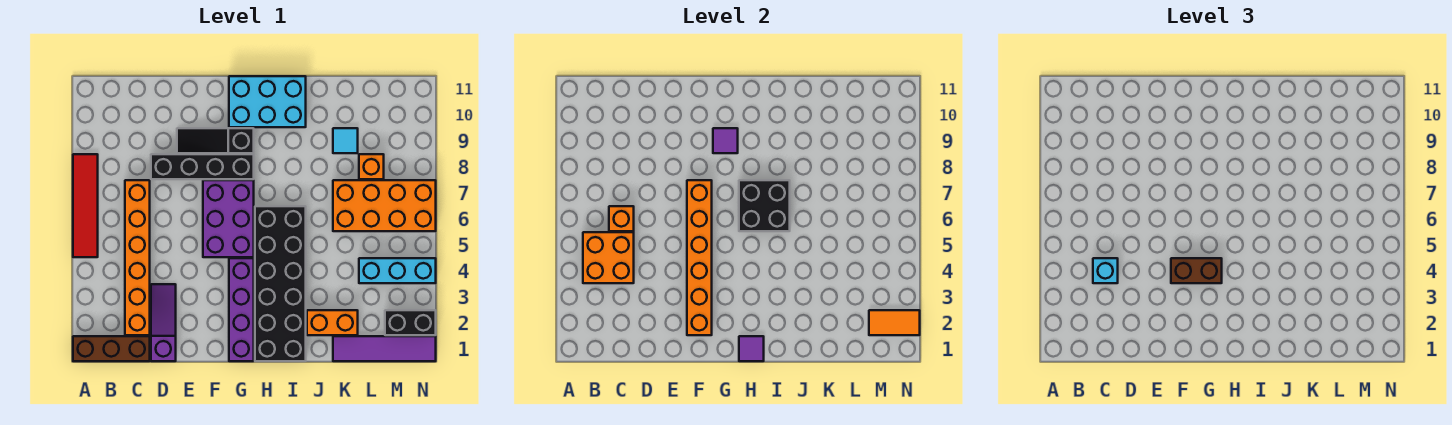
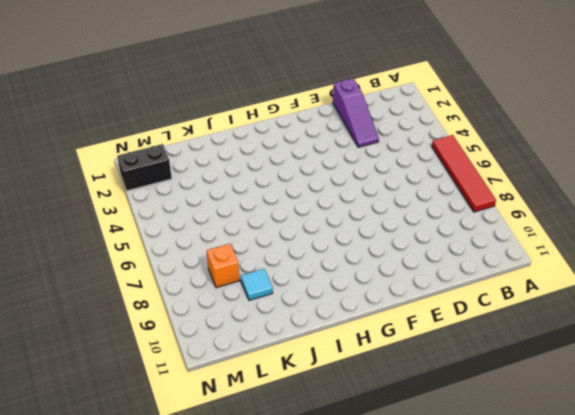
none -> brown 1x3 brick [73,336,150,361]
none -> orange 1x6 brick [125,180,150,335]
none -> black 1x4 brick [151,154,254,179]

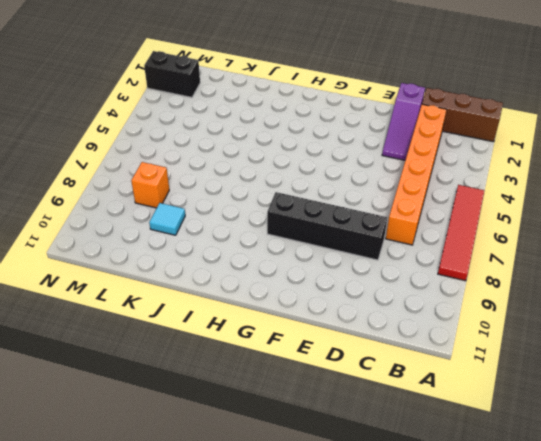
none -> black 1x3 slope [177,128,254,153]
none -> purple 2x3 brick [203,180,254,257]
none -> purple 1x4 brick [229,258,254,361]

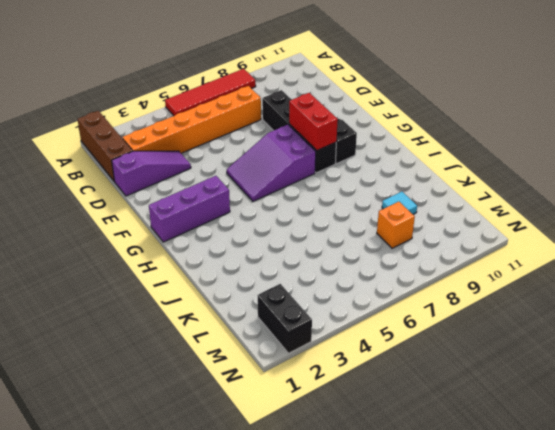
purple 2x3 slope [227,125,316,201] -> purple 2x3 brick [203,180,254,257]
red 1x2 brick [289,93,338,150] -> none
purple 1x3 brick [149,176,230,242] -> purple 1x4 brick [229,258,254,361]
none -> cyan 2x3 brick [229,76,306,127]
none -> black 2x6 brick [255,206,306,361]
none -> orange 1x2 brick [307,310,358,335]

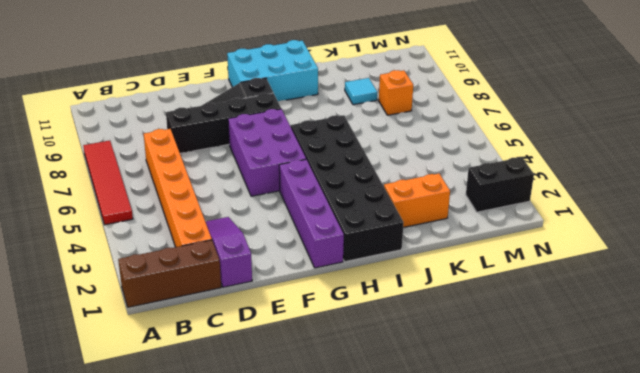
none -> purple 1x4 tile [333,336,436,361]
none -> orange 2x4 brick [333,180,436,231]
none -> cyan 1x3 brick [359,258,436,283]

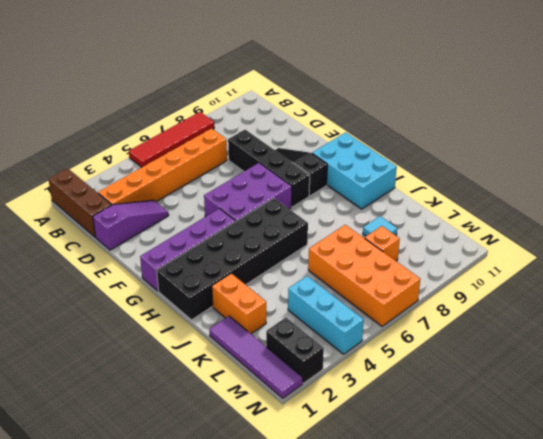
none -> orange 2x2 brick [583,232,634,283]
none -> orange 1x1 brick [609,206,634,231]
none -> orange 1x6 brick [687,180,712,335]

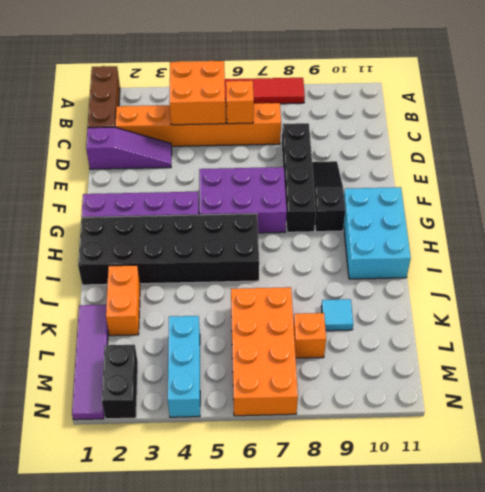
none -> orange 1x6 brick [687,180,712,335]
none -> purple 1x1 tile [713,128,738,153]
none -> purple 1x1 tile [739,336,764,361]

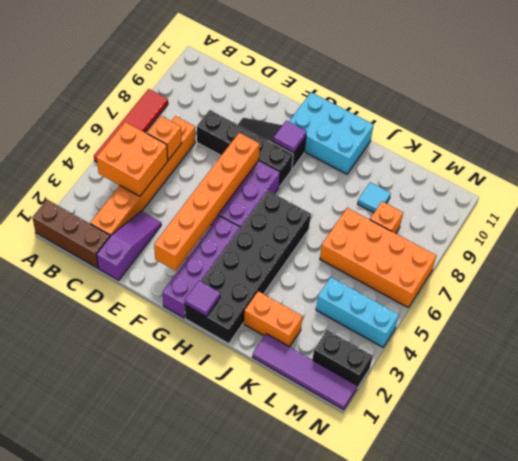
none -> black 2x2 brick [739,180,790,231]
none -> orange 1x2 tile [869,310,920,335]
none -> cyan 1x1 brick [1093,258,1118,283]

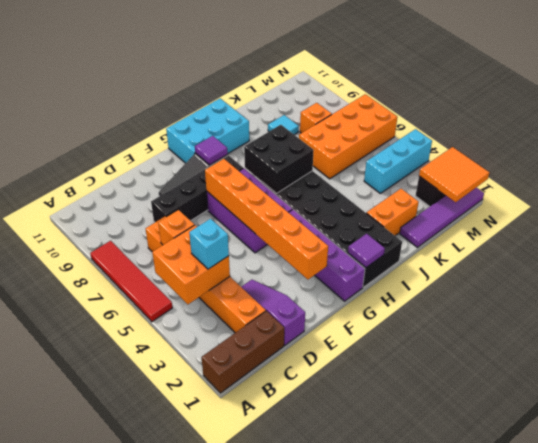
orange 2x2 tile [419,147,489,202] -> orange 1x2 tile [869,310,920,335]
none -> brown 1x2 brick [1171,258,1222,283]

